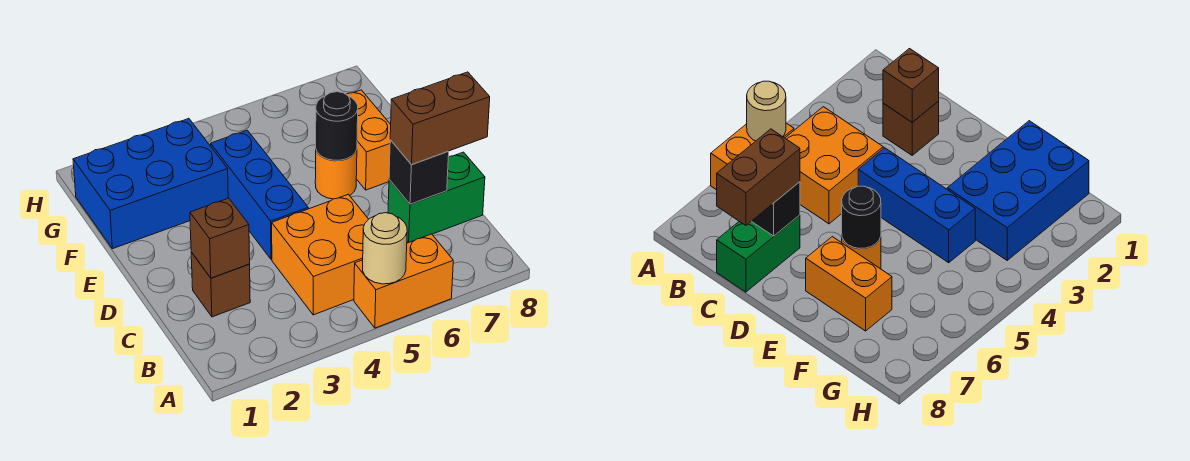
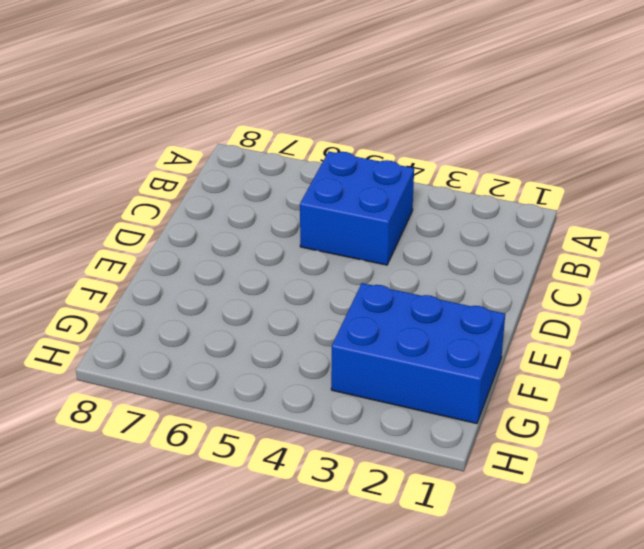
blue 2x2 brick [300,152,414,265] -> orange 2x2 brick [272,194,368,315]
none -> orange 1x2 brick [354,234,453,328]
none -> brown 1x1 brick [191,252,250,317]
none -> green 1x2 brick [388,152,485,243]

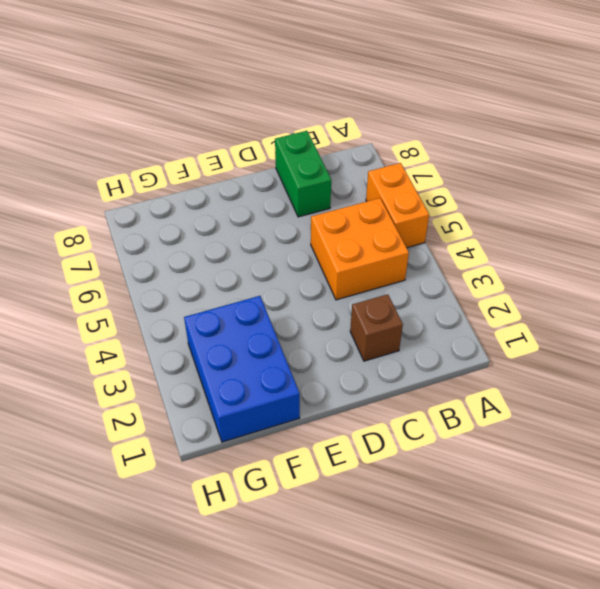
none -> blue 1x3 brick [211,130,308,259]
none -> orange 1x1 round brick [315,150,357,199]
none -> orange 1x2 brick [346,90,391,190]

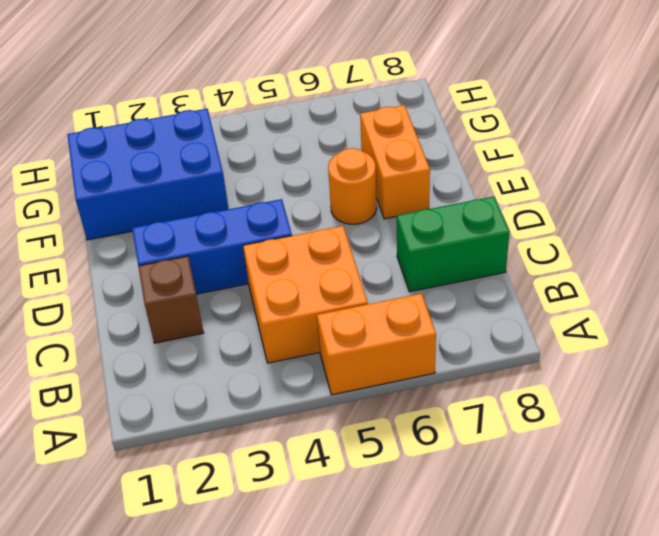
blue 1x3 brick [132,199,292,294] -> blue 1x3 brick turned to [211,130,308,259]
none -> tan 1x1 round brick [363,213,407,284]
none -> brown 1x1 brick [190,198,250,278]
none -> black 1x1 brick [389,140,449,204]

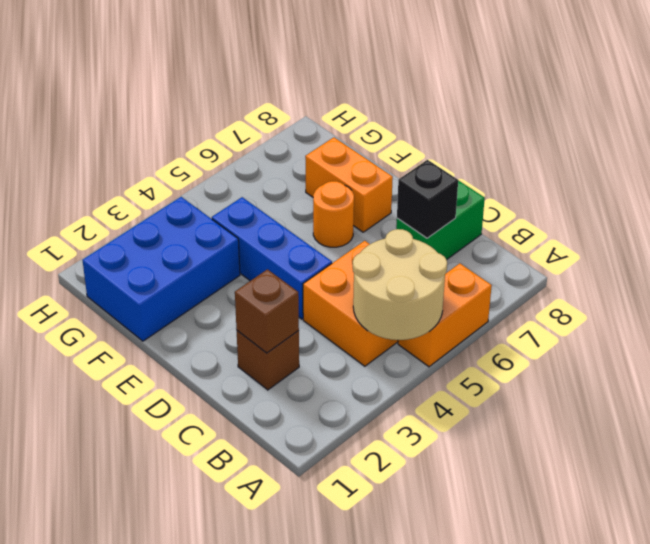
tan 2x2 round brick [353,229,447,340] -> tan 1x1 round brick [363,213,407,284]
none -> black 1x1 round brick [316,92,358,160]
none -> brown 1x2 brick [390,72,490,165]

